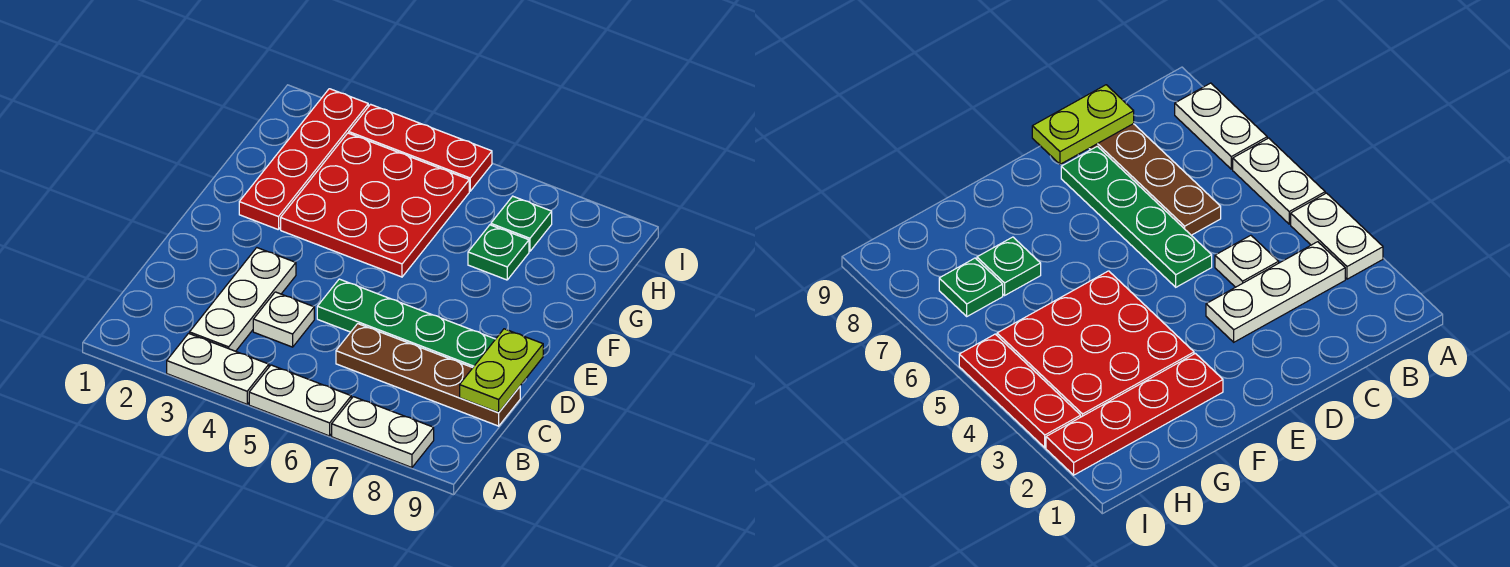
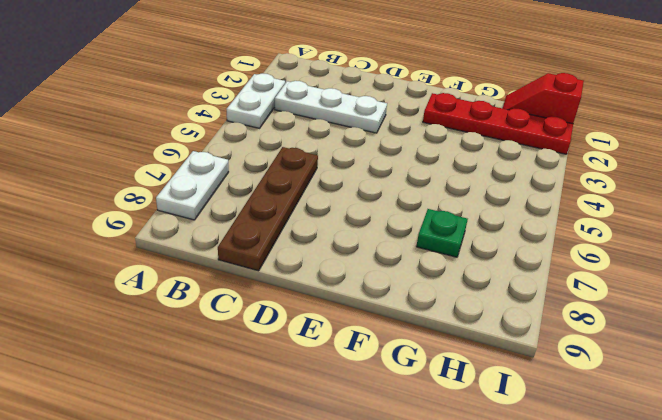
red 1x2 slope [503,73,584,124] -> none
none -> white 1x2 plate [249,365,351,436]
none -> white 1x1 plate [253,292,314,347]
none -> green 1x4 plate [317,279,495,368]

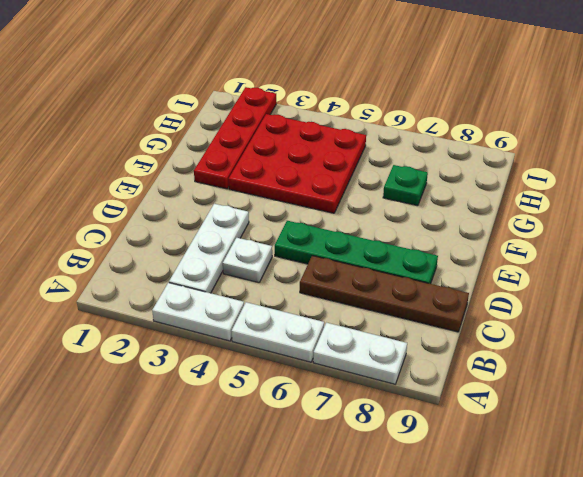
none -> green 1x1 plate [491,196,552,251]
none -> red 1x3 plate [349,104,492,191]
none -> lime 1x2 plate [460,329,543,413]

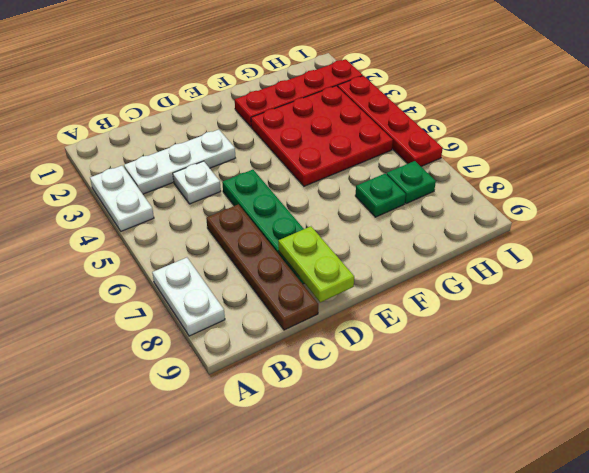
lime 1x2 plate [278,226,354,302] -> lime 1x2 plate turned to [460,329,543,413]
red 1x4 plate [338,76,443,166] -> red 1x3 plate [349,104,492,191]
none -> white 1x2 plate [249,365,351,436]

